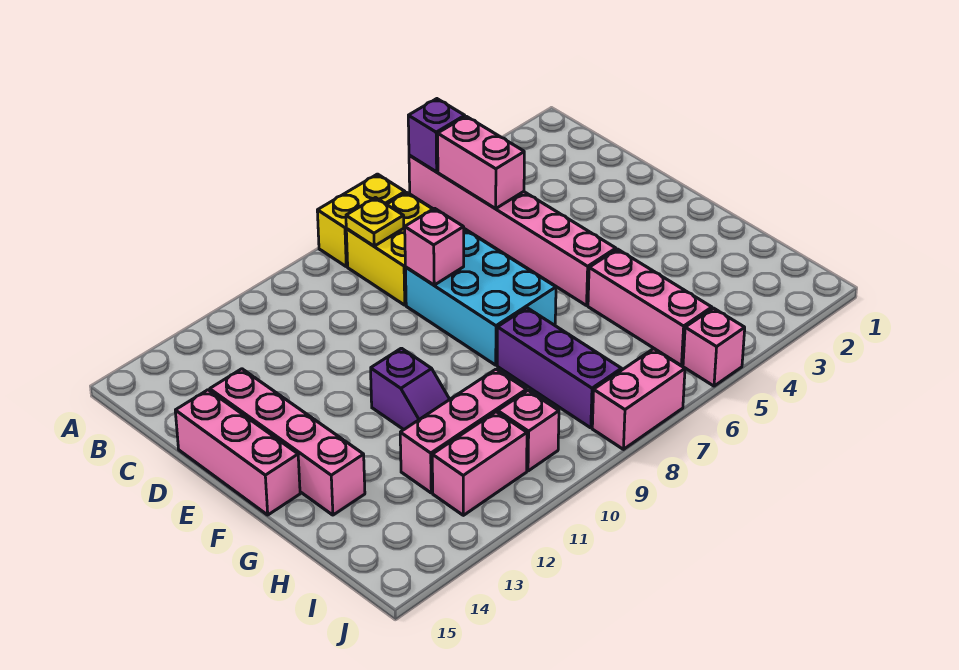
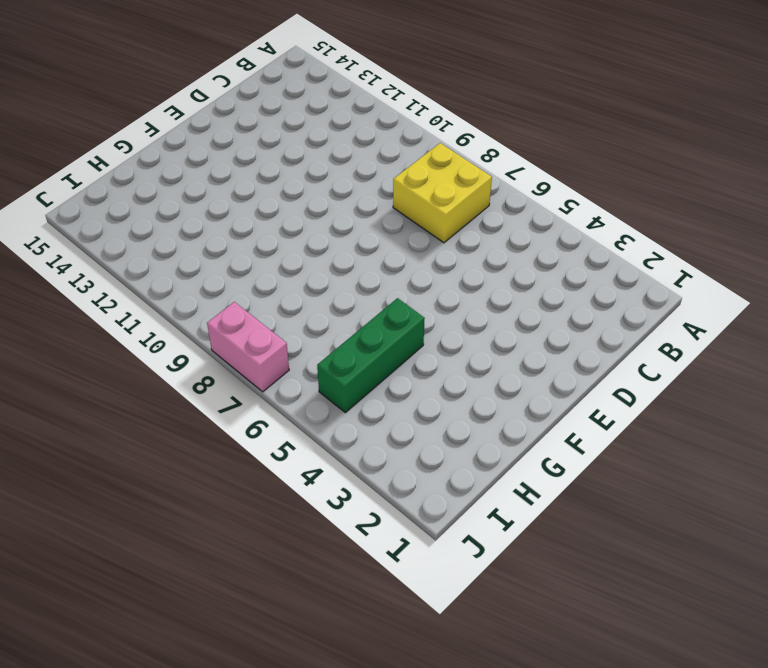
green 1x3 brick [317,298,425,413] -> pink 1x3 brick [588,249,712,366]
none -> pink 1x6 brick [409,155,616,306]
none -> yellow 1x2 brick [317,174,405,267]
none -> cyan 2x3 brick [405,230,556,365]

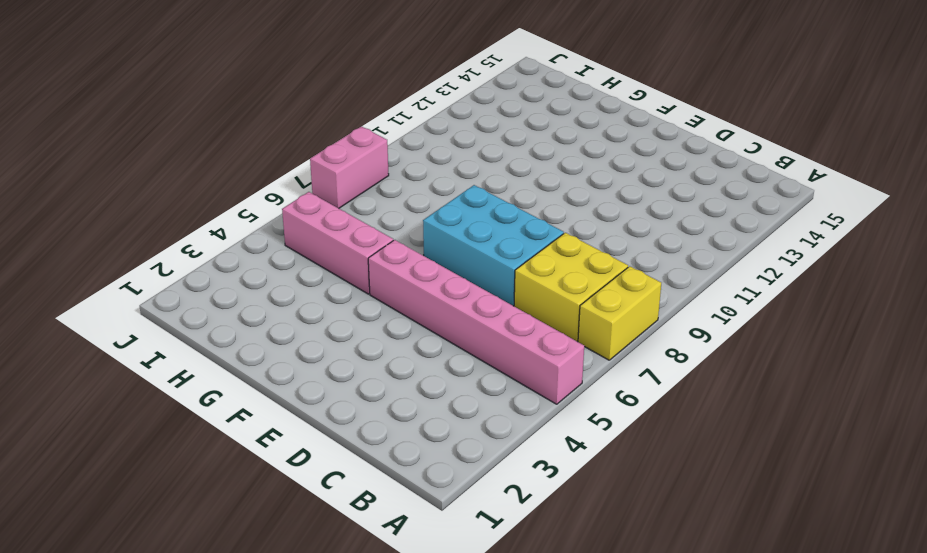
none -> pink 1x4 brick [210,369,365,515]
none -> pink 1x3 brick [175,390,300,515]
none -> purple 1x2 slope [371,348,450,429]

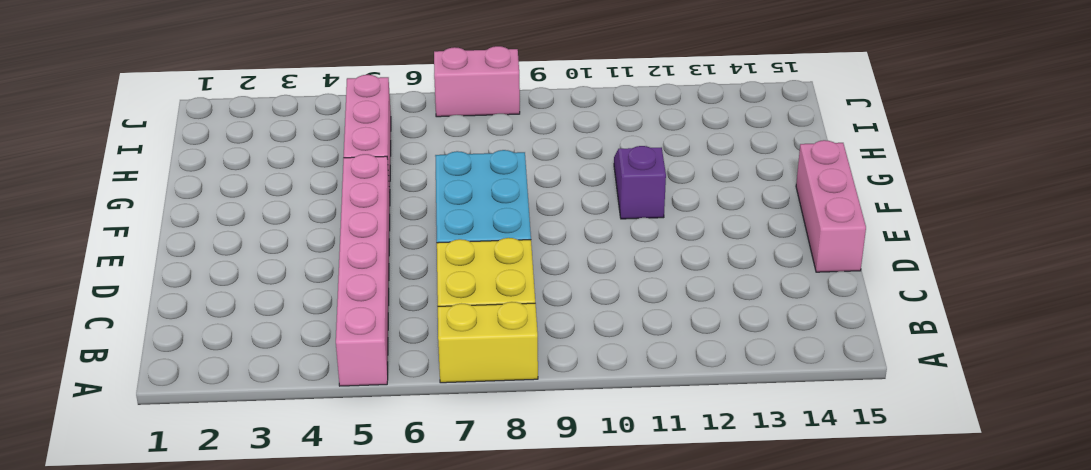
none -> pink 1x4 brick [210,369,365,515]
none -> purple 1x3 brick [497,308,621,428]
none -> pink 1x3 brick [400,369,526,493]

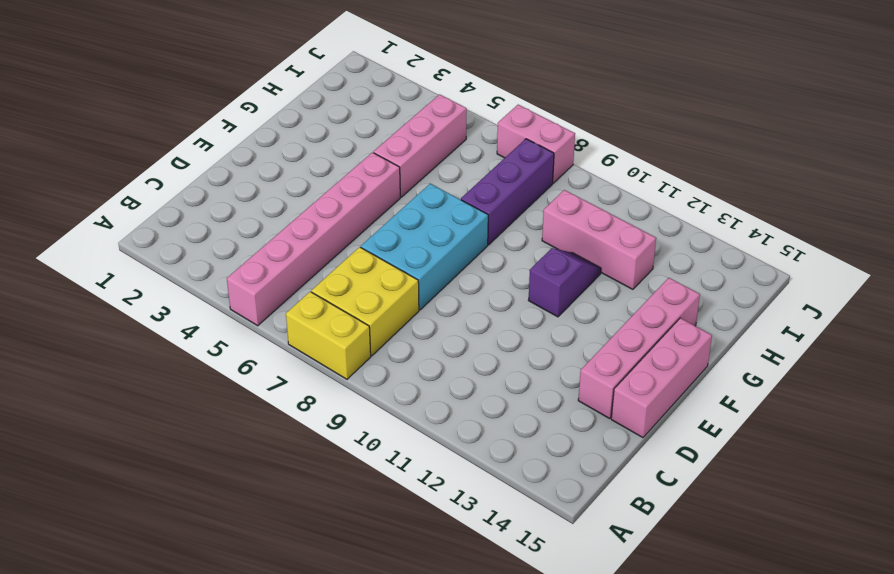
none -> pink 1x1 brick [498,391,559,471]
none -> pink 1x2 brick [432,412,527,515]
none -> pink 1x1 brick [683,308,745,386]

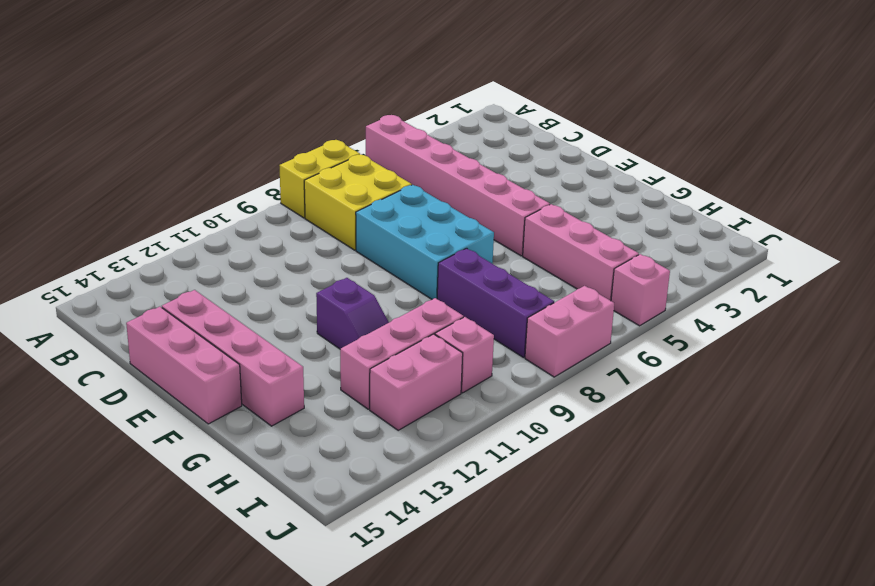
none -> purple 1x1 brick [408,99,465,172]
none -> pink 1x2 brick [438,116,524,208]
none -> yellow 1x1 plate [346,198,404,246]

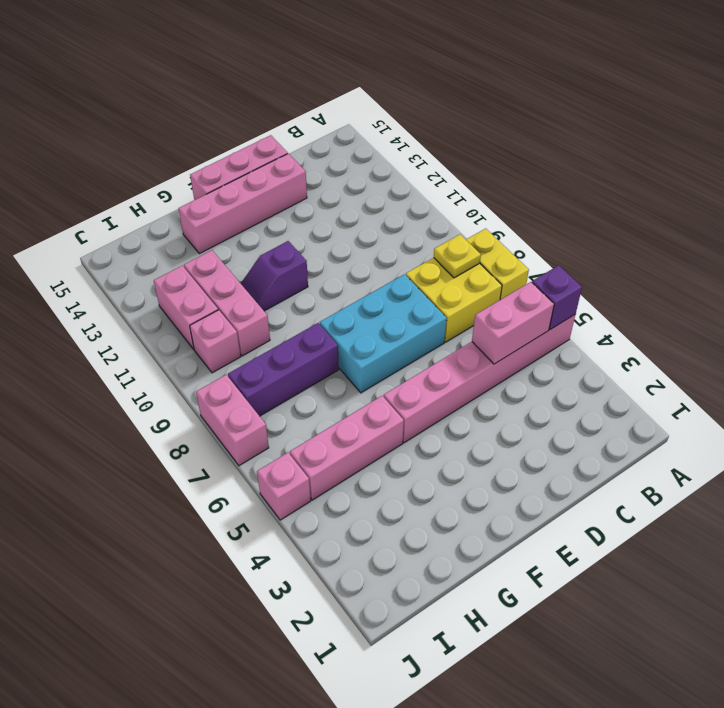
none -> pink 1x1 brick [405,208,464,285]

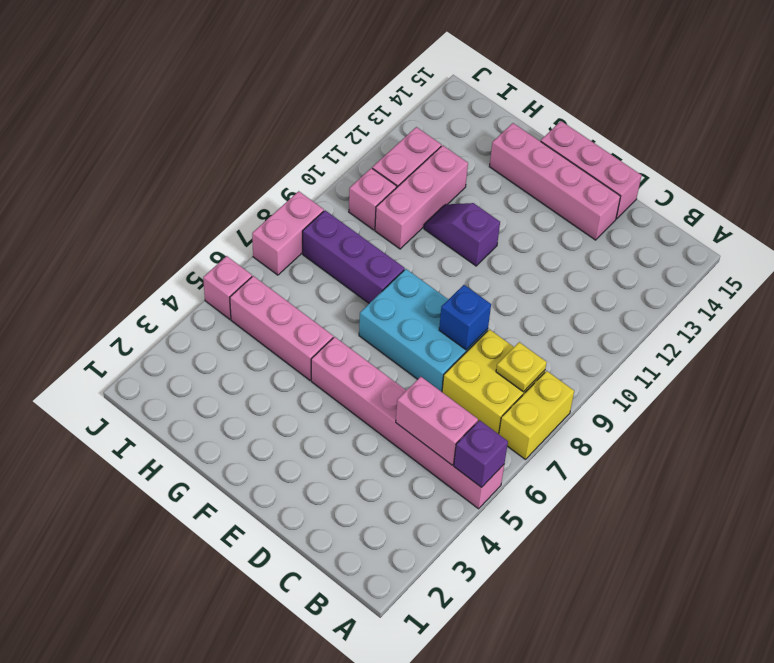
blue 1x1 brick [439,285,491,350] -> pink 1x1 brick [405,208,464,285]

